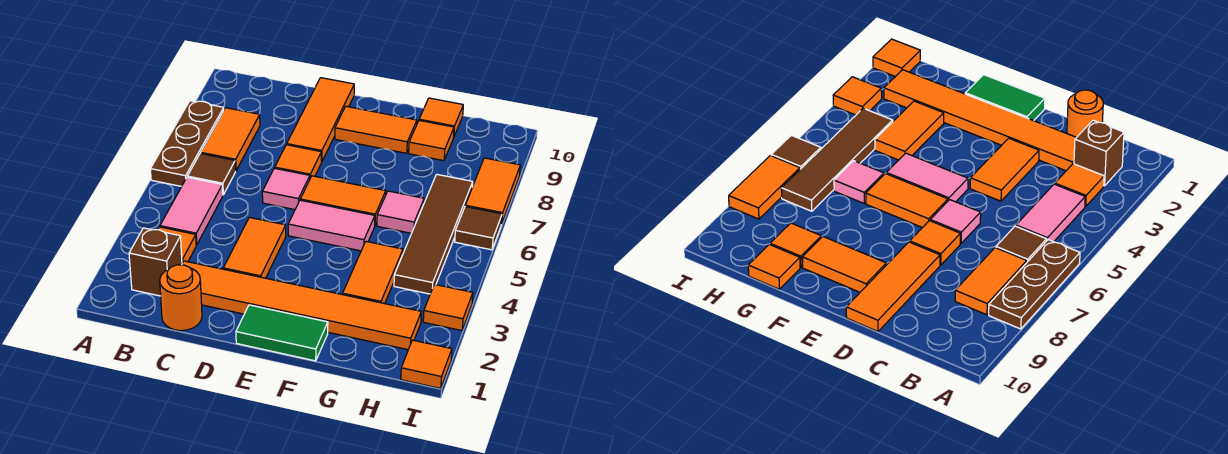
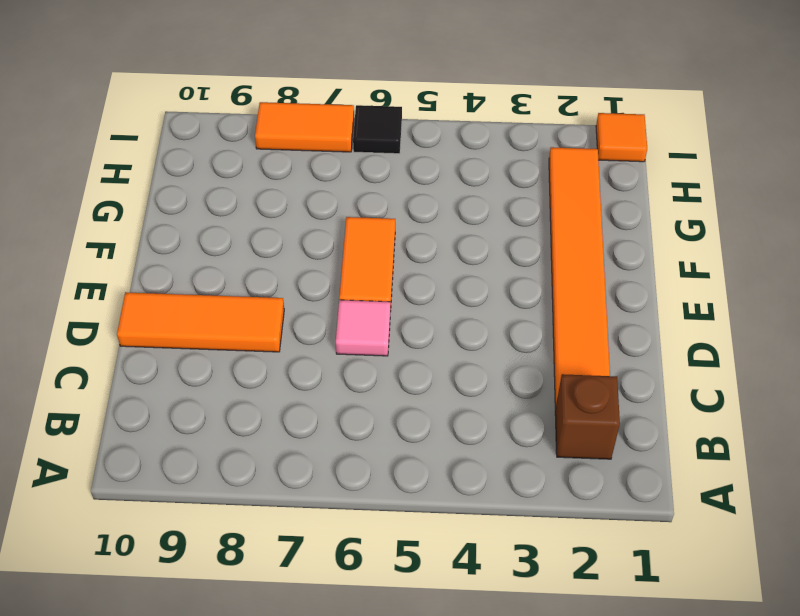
black 1x1 tile [353,105,402,154] -> brown 1x1 tile [455,207,502,250]
none -> brown 1x3 plate [150,101,224,186]
none -> orange 1x1 tile [158,227,196,263]
none -> pink 1x2 tile [160,177,223,245]

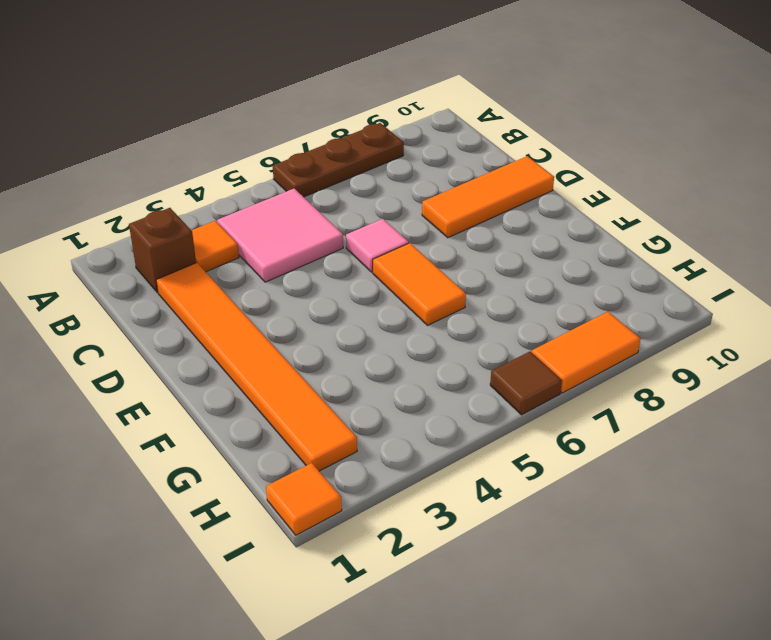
pink 2x2 tile [217,189,343,282] -> pink 1x2 tile [160,177,223,245]
none -> brown 1x1 tile [187,153,235,195]
none -> orange 1x2 tile [201,108,260,171]
none -> orange 1x1 round brick [160,265,202,331]

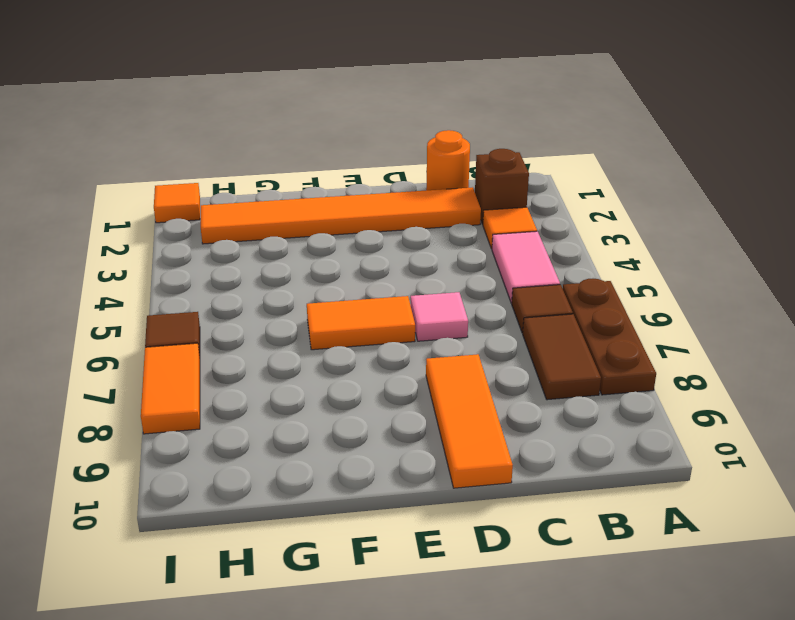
brown 1x2 tile [523,314,601,400] -> orange 1x2 tile [201,108,260,171]
none -> orange 1x2 tile [223,217,286,278]
none -> orange 1x1 tile [275,145,321,178]
none -> green 1x2 tile [236,305,328,361]

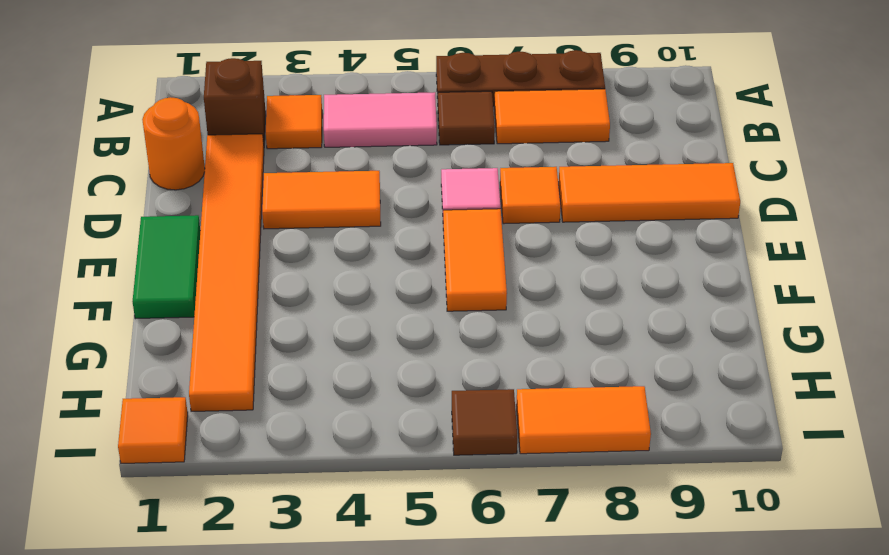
none -> pink 1x2 tile [288,200,375,251]
none -> orange 1x2 tile [335,106,417,153]
none -> orange 1x2 tile [343,242,403,304]

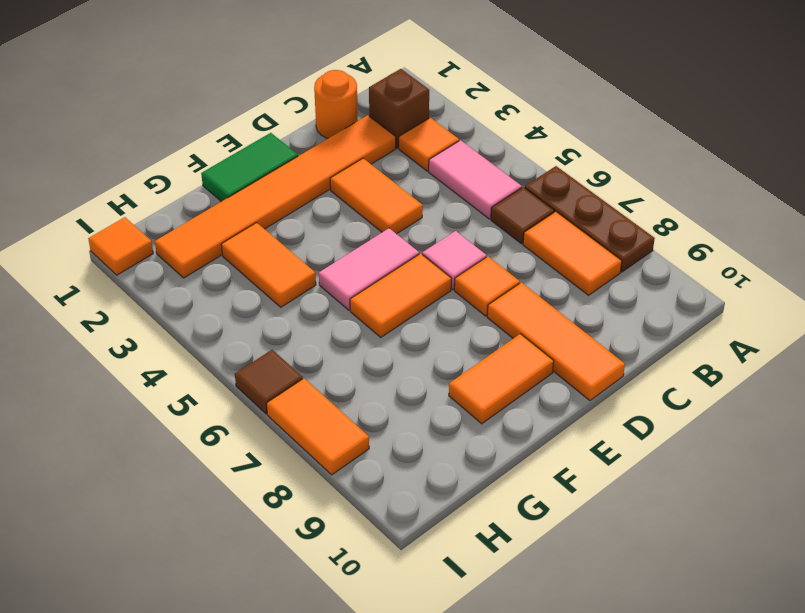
none -> pink 1x1 tile [377,191,424,233]
none -> orange 1x1 tile [409,120,454,161]
none -> orange 1x1 tile [419,98,463,138]

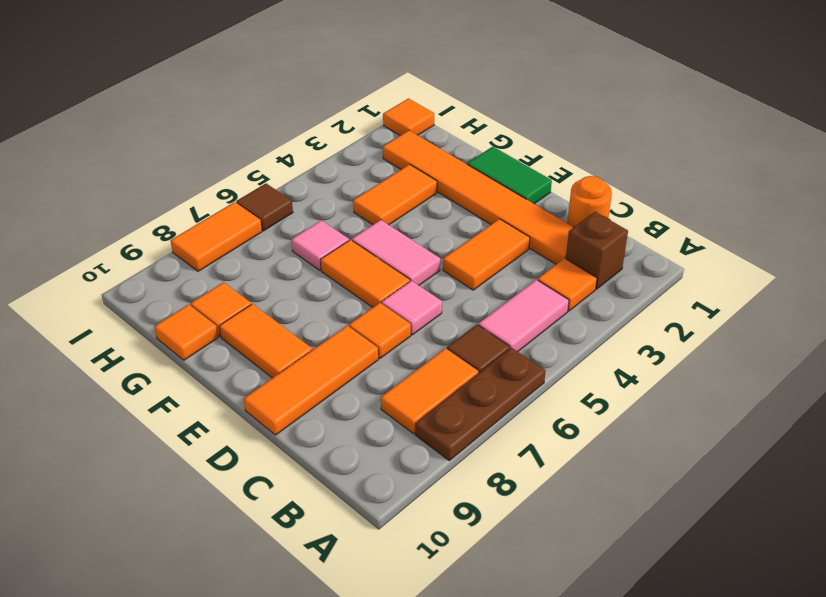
none -> brown 1x4 tile [394,174,473,294]
none -> orange 1x1 tile [423,284,473,331]

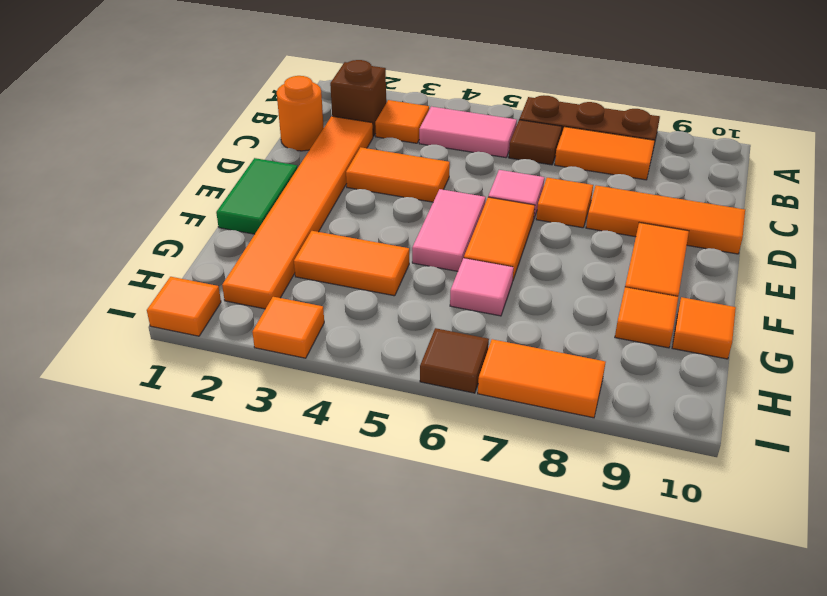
none -> brown 1x4 tile [394,174,473,294]

